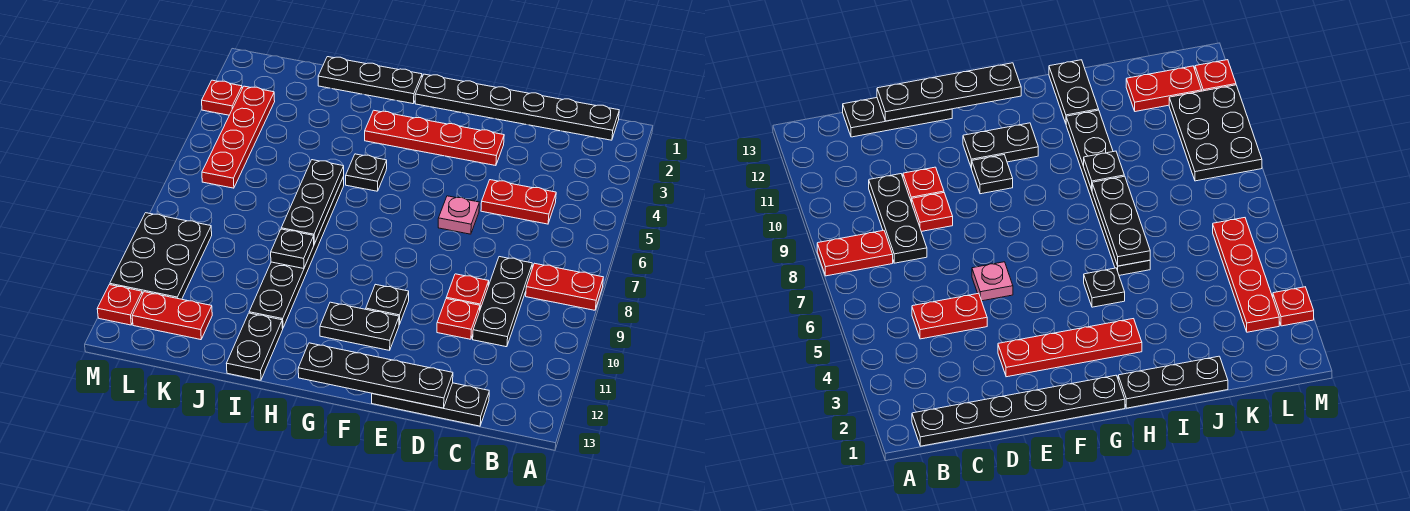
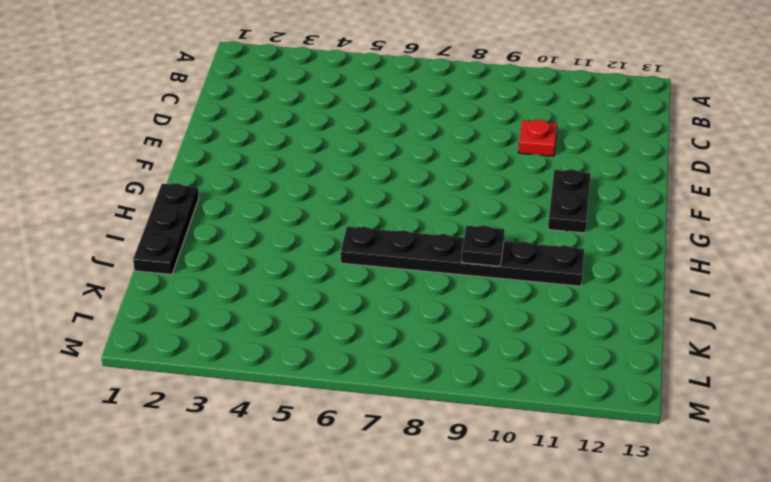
none -> red 1x2 plate [526,263,603,310]
none -> black 1x6 plate [415,74,619,140]
none -> red 1x2 plate [481,180,556,224]

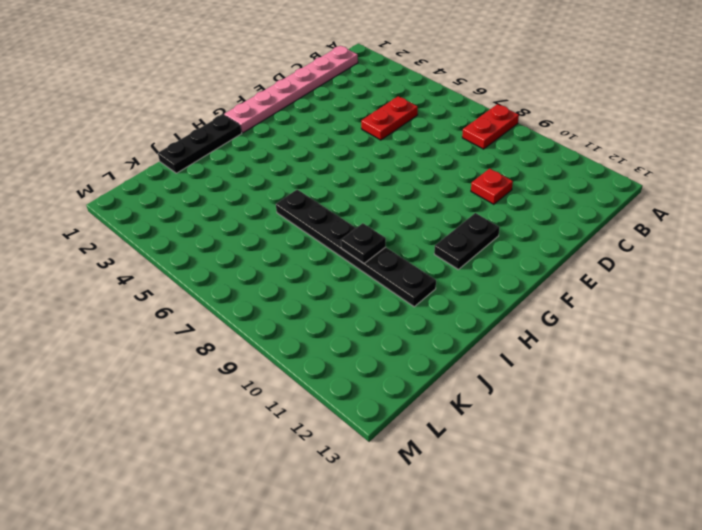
pink 1x6 plate [225,46,358,133] -> black 1x6 plate [415,74,619,140]
none -> black 1x3 plate [473,257,532,347]
none -> black 1x3 plate [372,383,489,426]
none -> red 1x1 plate [446,274,489,309]

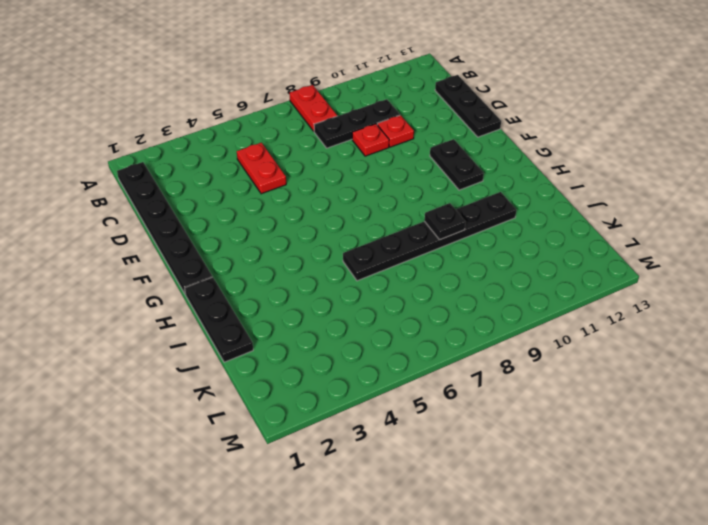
none -> red 1x4 plate [365,110,504,166]
none -> pink 1x1 plate [438,196,479,234]
none -> black 1x1 plate [366,284,409,325]

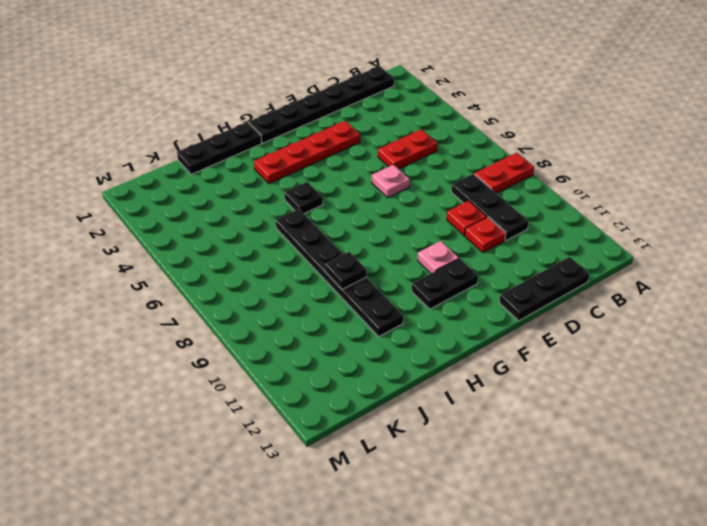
pink 1x1 plate [418,241,459,273] -> black 1x1 plate [366,284,409,325]
none -> black 1x2 plate [226,313,283,380]
none -> red 1x2 plate [132,292,212,340]
none -> red 1x4 plate [202,86,275,188]

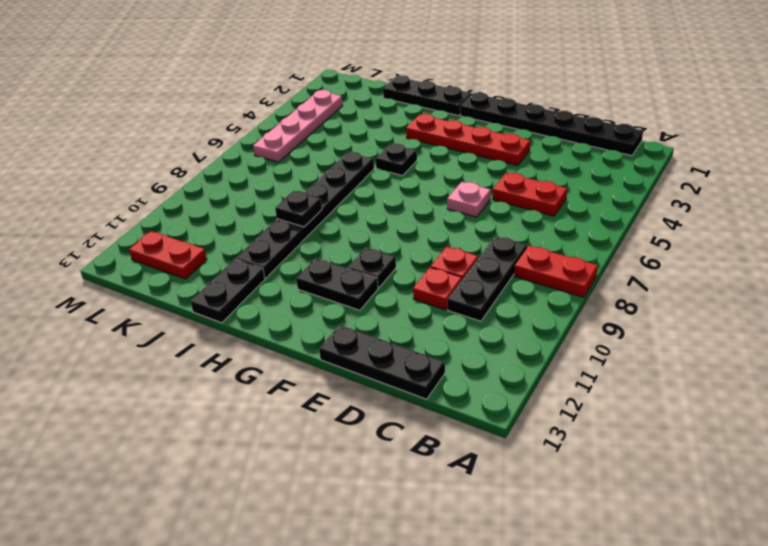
pink 1x4 plate [253,90,343,162] -> red 1x4 plate [202,86,275,188]
none -> black 2x3 plate [110,213,212,299]
none -> red 1x1 plate [202,80,242,115]
none -> red 1x1 plate [97,285,142,325]

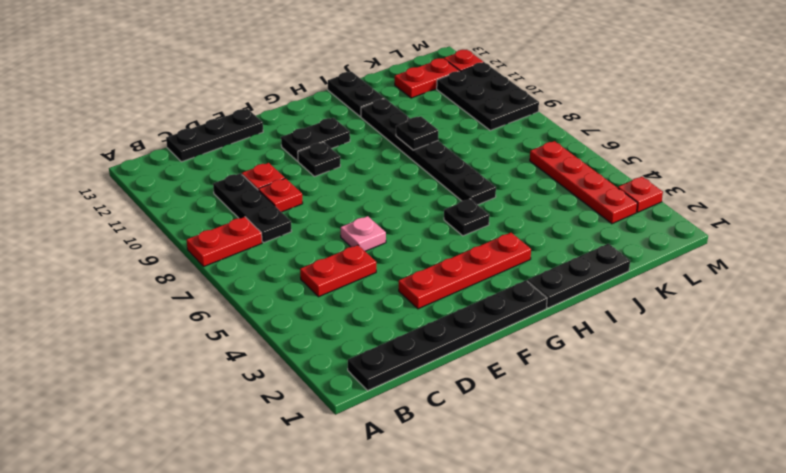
none -> black 1x4 plate [298,343,453,408]
none -> black 1x3 plate [281,160,344,244]

